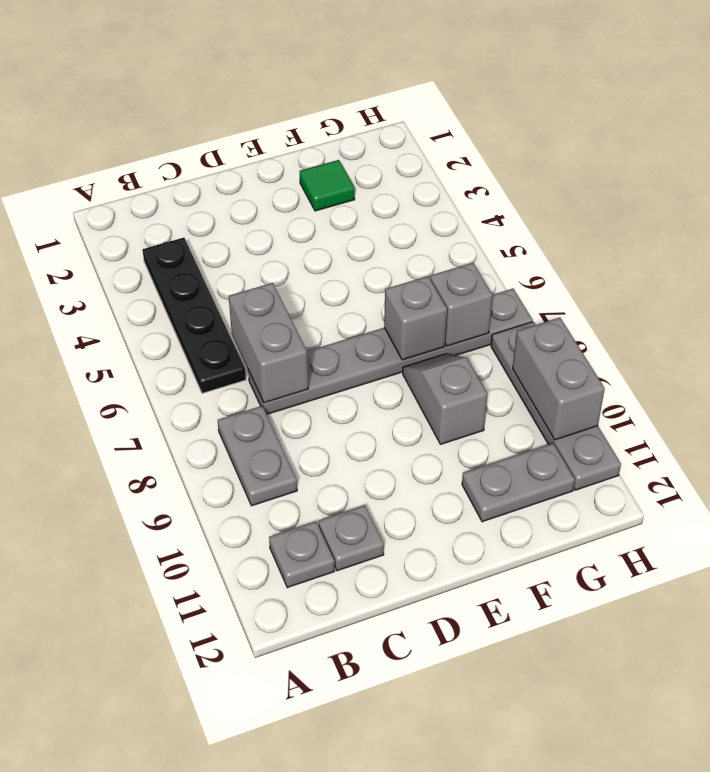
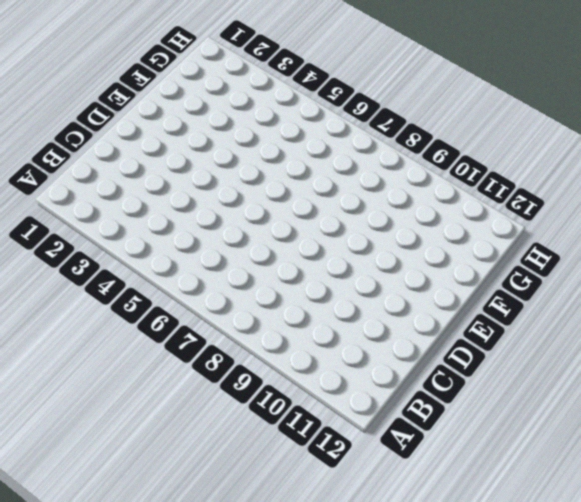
none -> black 1x4 plate [142,238,246,393]
none -> grey 1x2 plate [218,406,297,506]
none -> grey 1x1 plate [269,521,335,588]

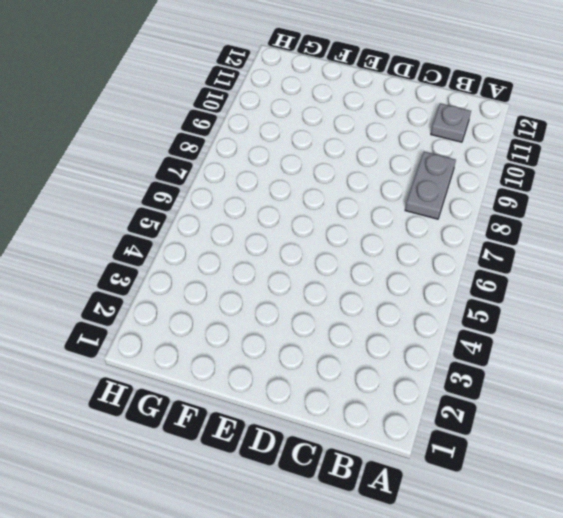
none -> black 1x4 plate [142,238,246,393]
none -> grey 1x6 plate [248,289,533,414]
none -> grey 1x1 plate [319,505,384,571]

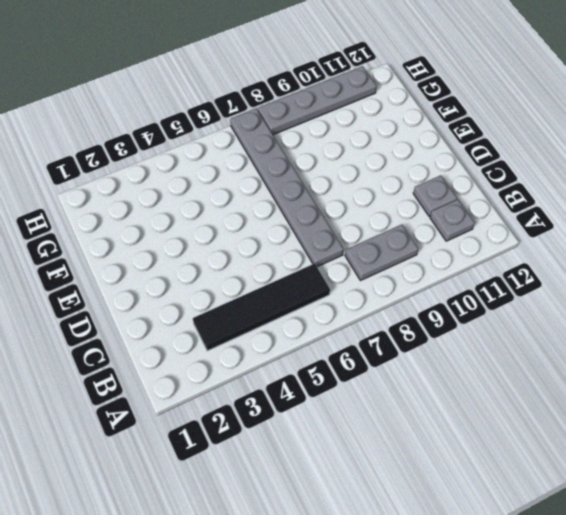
black 1x4 tile [193,264,330,351] -> black 1x4 plate [142,238,246,393]
none -> green 1x1 tile [300,160,355,211]
none -> grey 1x2 slope [403,354,487,444]
none -> grey 1x2 plate [462,443,575,522]

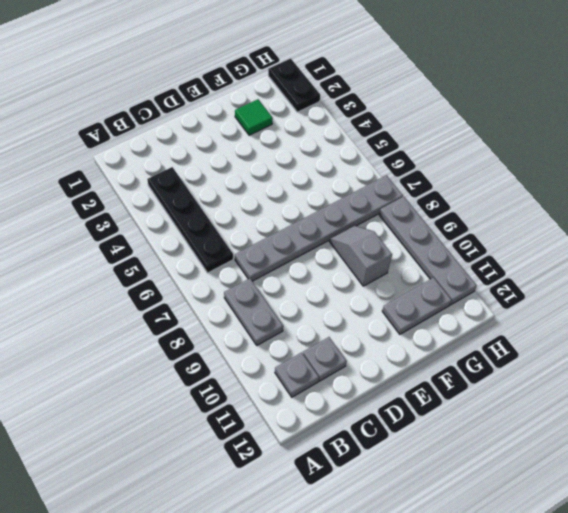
black 1x2 plate [268,58,320,112] -> none
none -> grey 1x2 brick [229,283,308,403]
none -> grey 1x1 brick [384,276,447,360]
none -> grey 1x1 brick [430,263,493,346]

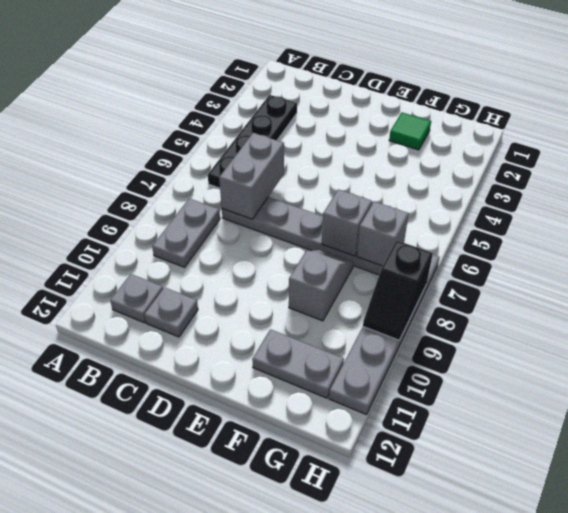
black 1x2 slope [363,240,433,340] -> grey 1x2 brick [513,318,605,440]

